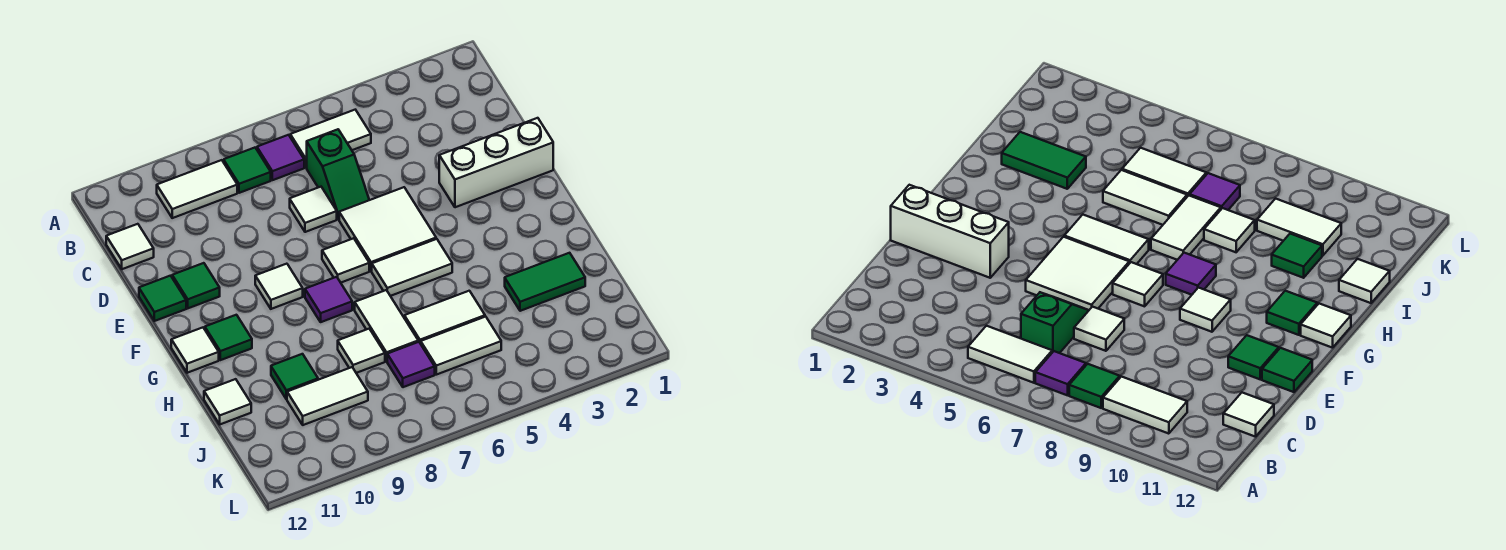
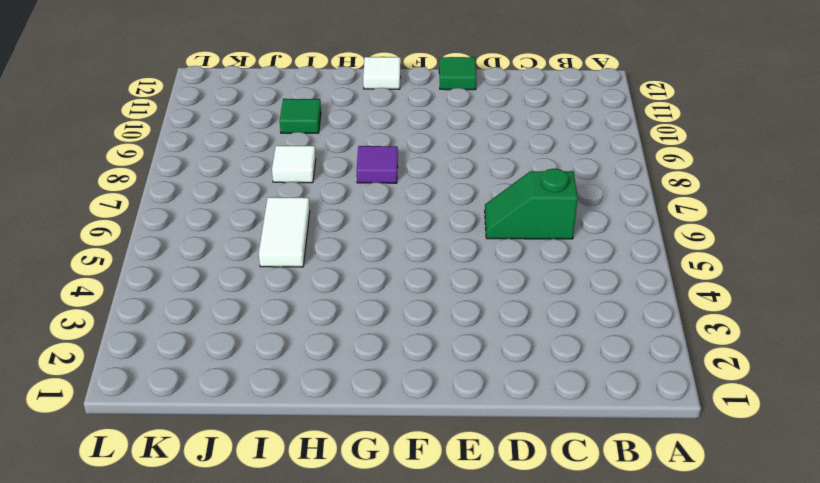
none -> white 1x2 tile [290,110,371,168]
none -> purple 1x1 tile [257,135,304,180]
none -> green 1x1 tile [224,148,271,193]

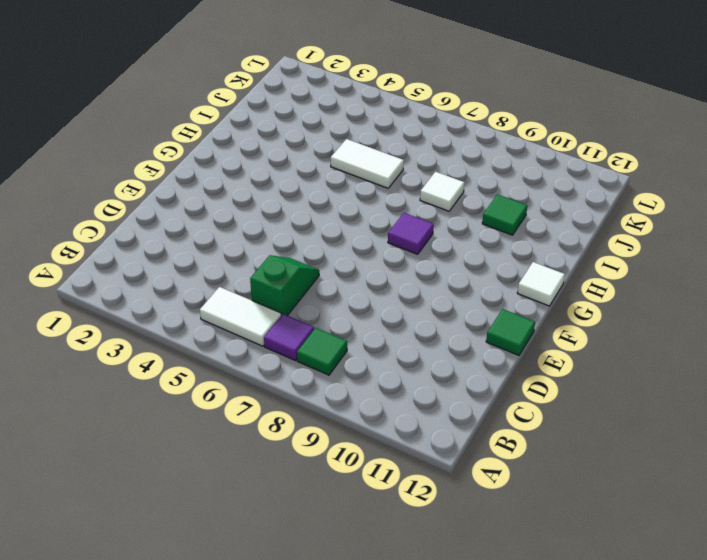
none -> white 1x2 tile [157,160,237,218]
none -> white 1x1 tile [106,224,154,269]
none -> white 1x1 tile [290,187,337,232]

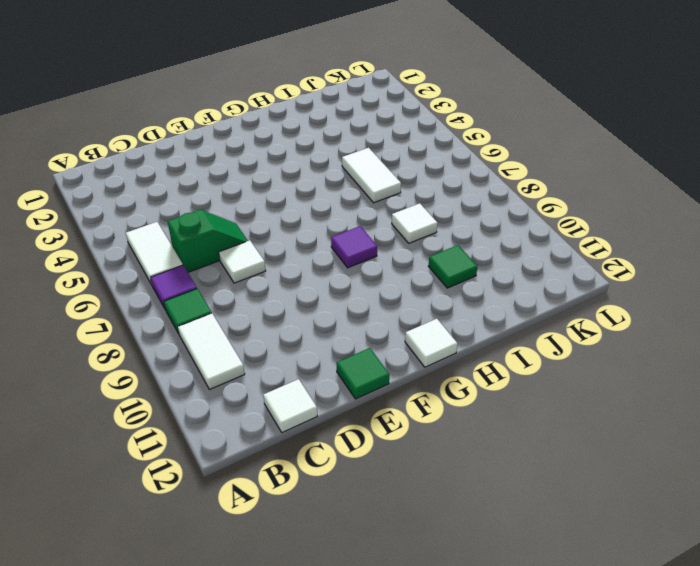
none -> white 1x3 brick [439,118,553,207]
none -> white 2x2 tile [339,187,436,271]
none -> green 1x1 tile [172,263,220,308]

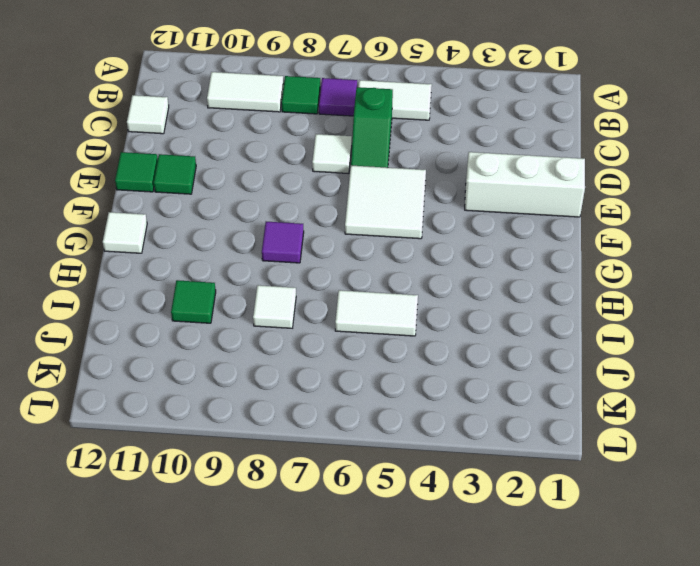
none -> white 1x1 tile [322,238,369,283]
none -> white 1x1 tile [255,264,303,309]
none -> white 1x2 tile [372,239,452,296]

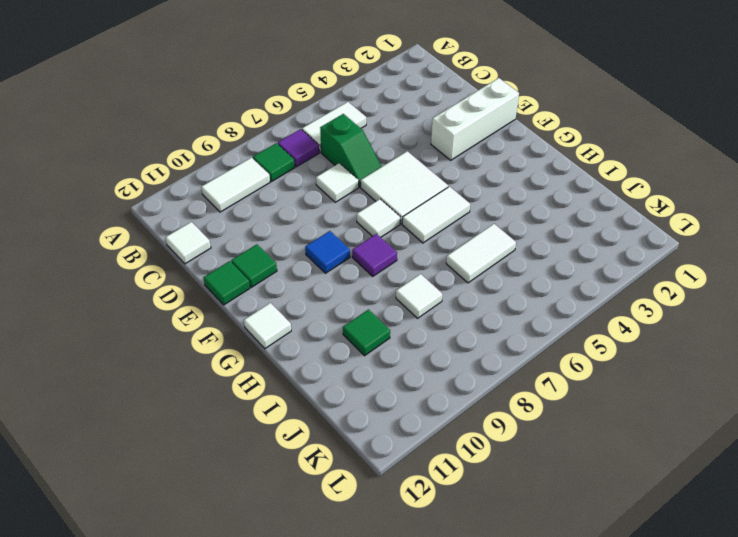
blue 1x1 tile [305,231,350,273] -> white 1x1 tile [255,264,303,309]
none -> green 1x1 tile [205,315,252,360]
none -> white 1x2 tile [355,290,418,361]
none -> green 1x2 tile [505,253,585,311]

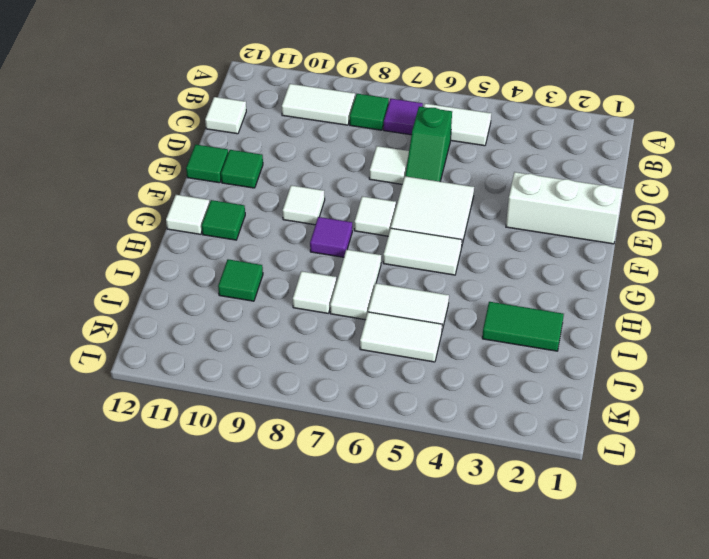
none -> white 1x1 tile [204,379,251,424]
none -> purple 1x1 tile [387,342,435,387]
none -> white 1x2 tile [287,367,368,425]

